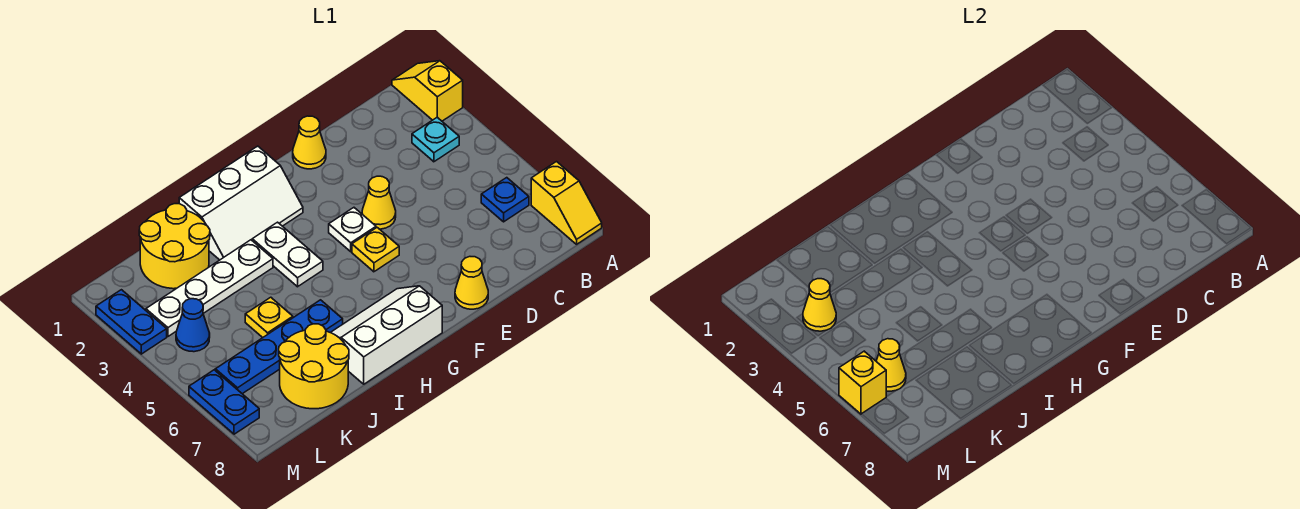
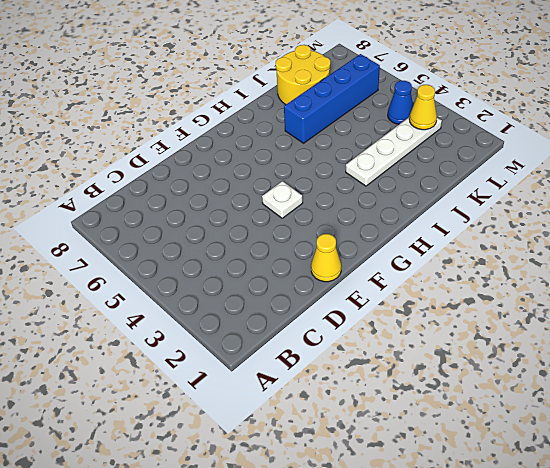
blue 1x4 brick [284,54,380,143] -> blue 1x4 plate [215,300,343,394]
none -> yellow 1x2 slope [392,61,463,121]
none -> yellow 1x2 slope [531,162,602,244]
none -> cyan 1x1 plate [412,117,459,162]

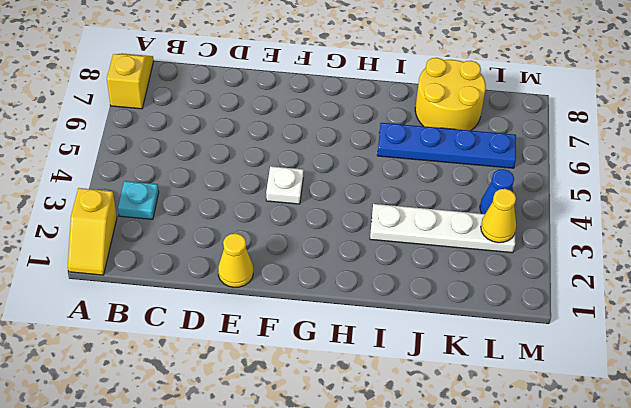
none -> blue 1x1 plate [481,178,529,222]
none -> yellow 1x1 cone [362,176,396,229]
none -> yellow 1x1 cone [455,257,488,309]

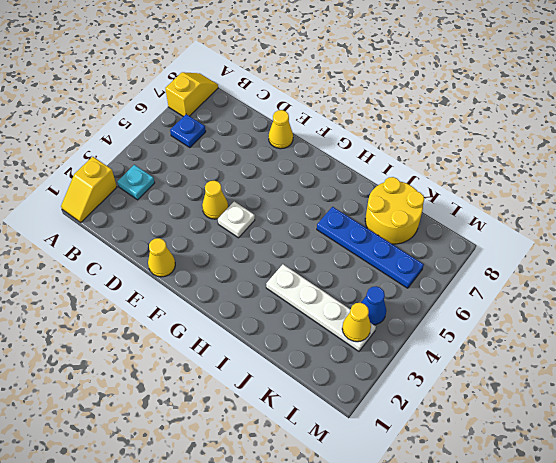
none -> yellow 1x1 plate [352,228,399,272]
none -> white 2x3 slope [179,146,303,260]
none -> white 2x3 slope [331,286,442,384]

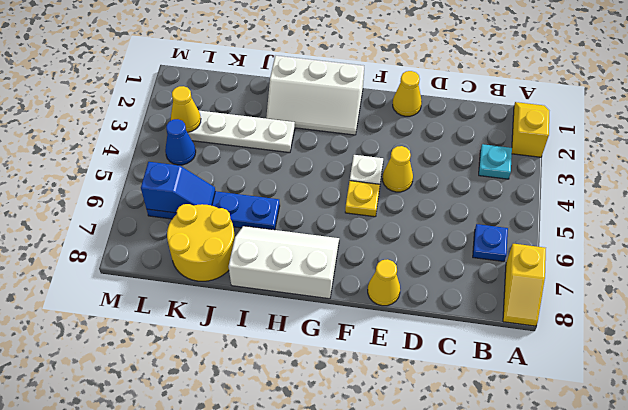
blue 1x2 slope [141,162,215,213] -> yellow 1x1 cone [876,339,906,391]
none -> white 1x2 plate [252,222,323,287]
none -> yellow 2x2 round brick [139,204,210,289]
none -> yellow 1x1 plate [245,297,293,338]

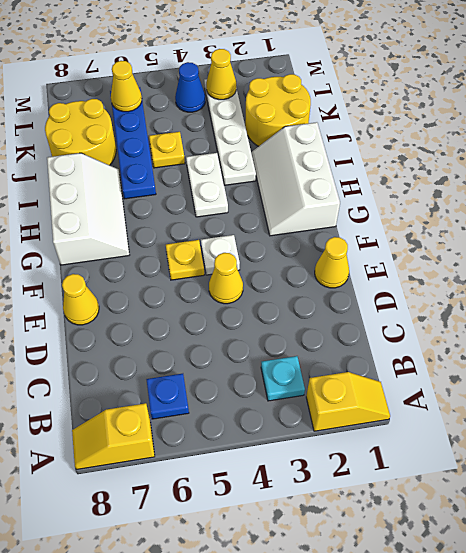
white 1x2 plate [186,153,228,217] -> white 1x2 plate turned to [252,222,323,287]
none -> blue 1x2 plate [96,290,167,354]
none -> blue 1x2 plate [189,370,259,434]
none -> yellow 1x1 brick [839,351,886,414]

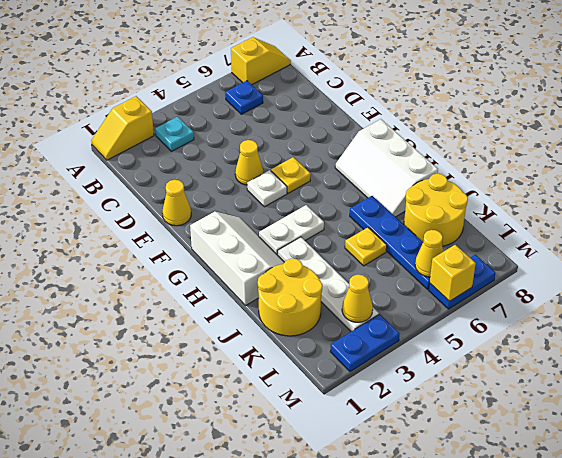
none -> yellow 1x1 cone [455,257,488,309]
none -> blue 1x1 cone [176,299,210,352]

